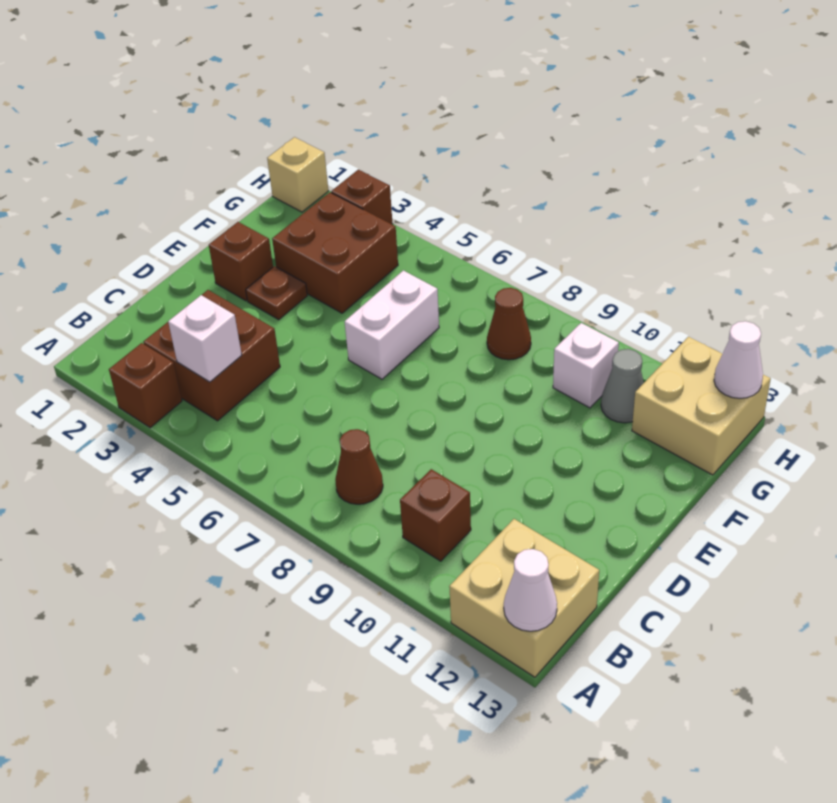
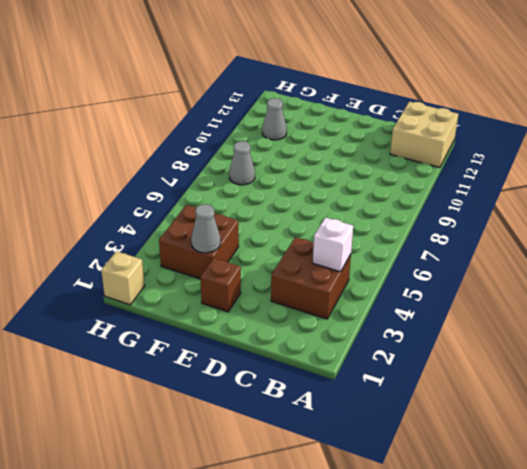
grey 1x1 cone [191,204,221,253] -> none
grey 1x1 cone [229,141,255,185] -> brown 1x1 cone [487,288,531,360]
none -> brown 1x1 brick [109,343,182,428]
none -> brown 1x1 cone [335,429,383,504]
none -> brown 1x1 brick [400,469,471,561]

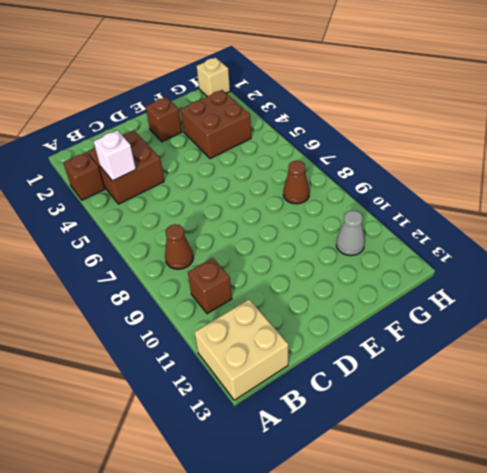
none -> brown 1x1 plate [246,266,307,320]
none -> white 1x2 brick [345,270,439,379]
none -> white 1x1 brick [553,323,619,408]

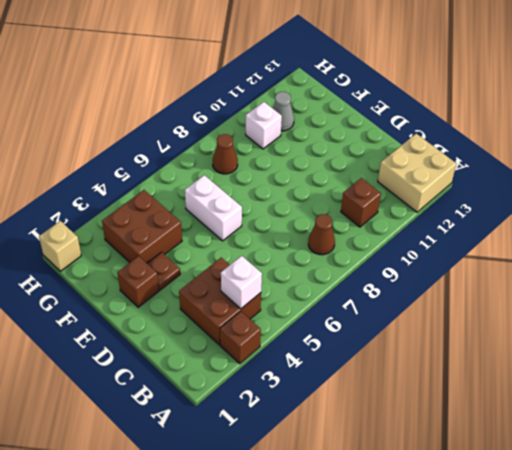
none -> tan 2x2 brick [632,337,771,475]
none -> brown 1x1 brick [331,170,393,224]
none -> white 1x1 cone [504,549,557,631]

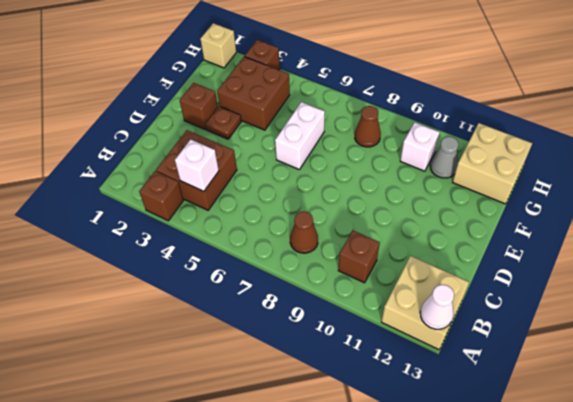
none -> white 1x1 cone [714,321,763,398]

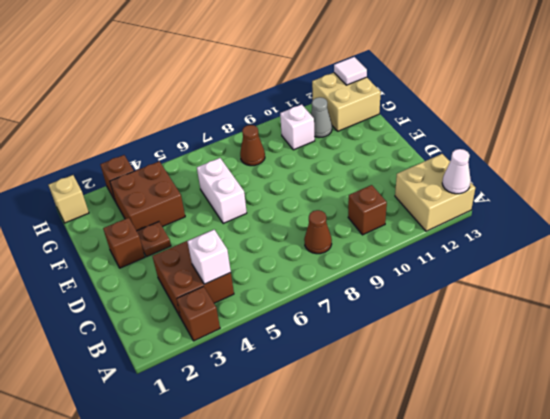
white 1x1 tile [334,57,367,85] -> white 1x1 cone [714,321,763,398]

